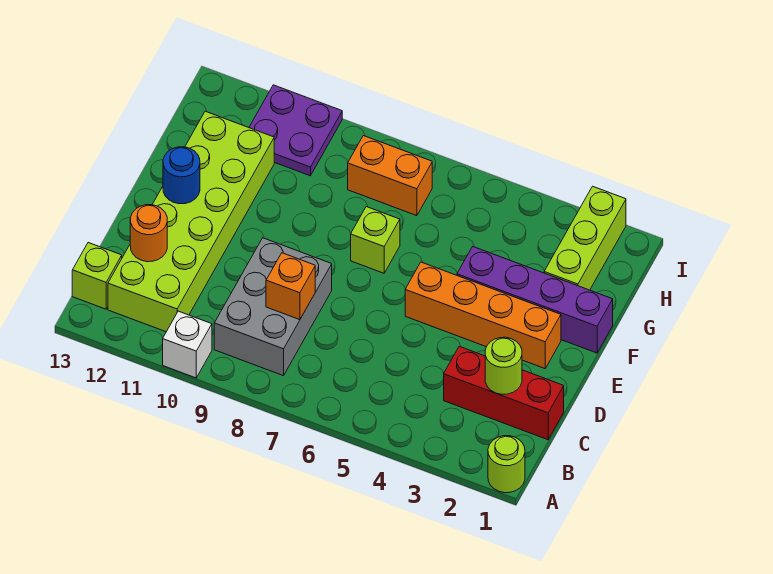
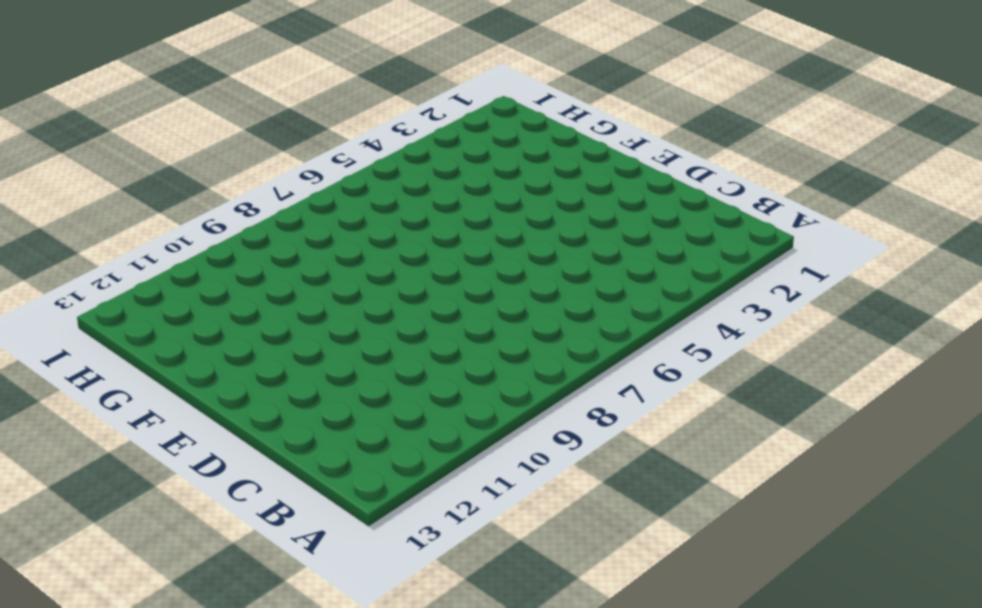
none -> lime 1x1 round brick [488,436,525,493]
none -> white 1x1 brick [163,311,212,378]
none -> grey 2x3 brick [214,238,332,376]

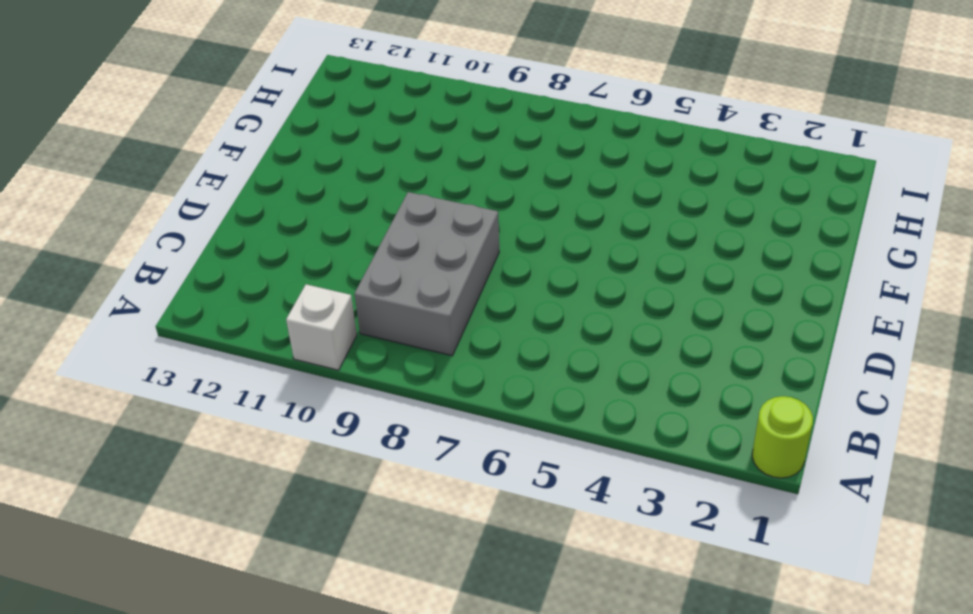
none -> lime 2x6 brick [108,111,274,332]
none -> lime 1x1 brick [72,243,122,309]
none -> red 1x3 brick [444,346,564,440]

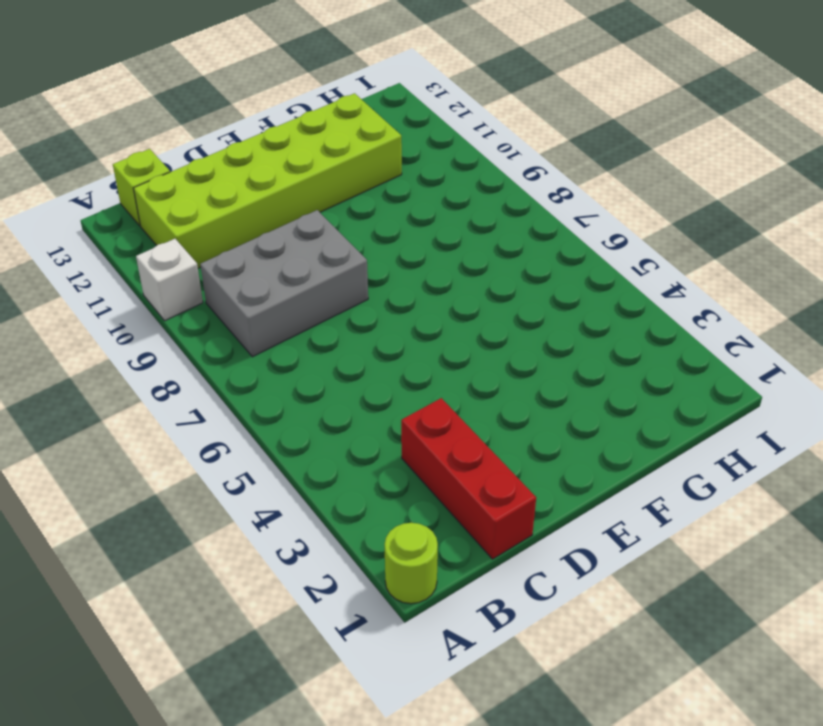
none -> orange 1x4 brick [405,262,561,369]
none -> purple 1x4 brick [457,247,613,353]
none -> lime 1x1 brick [351,207,400,273]

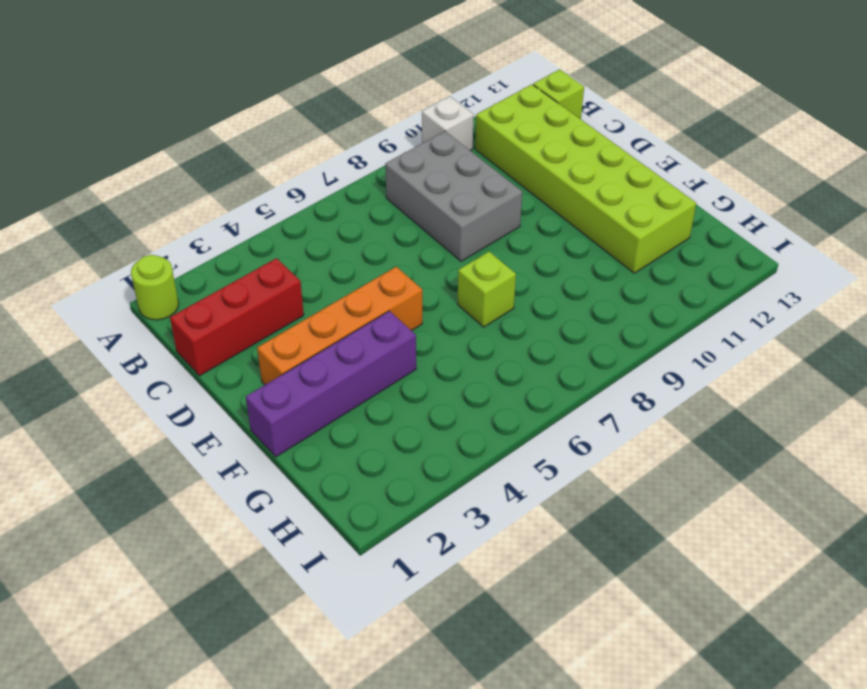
none -> lime 1x3 brick [544,186,626,290]
none -> orange 1x2 brick [348,136,432,216]
none -> purple 2x2 plate [249,85,342,176]

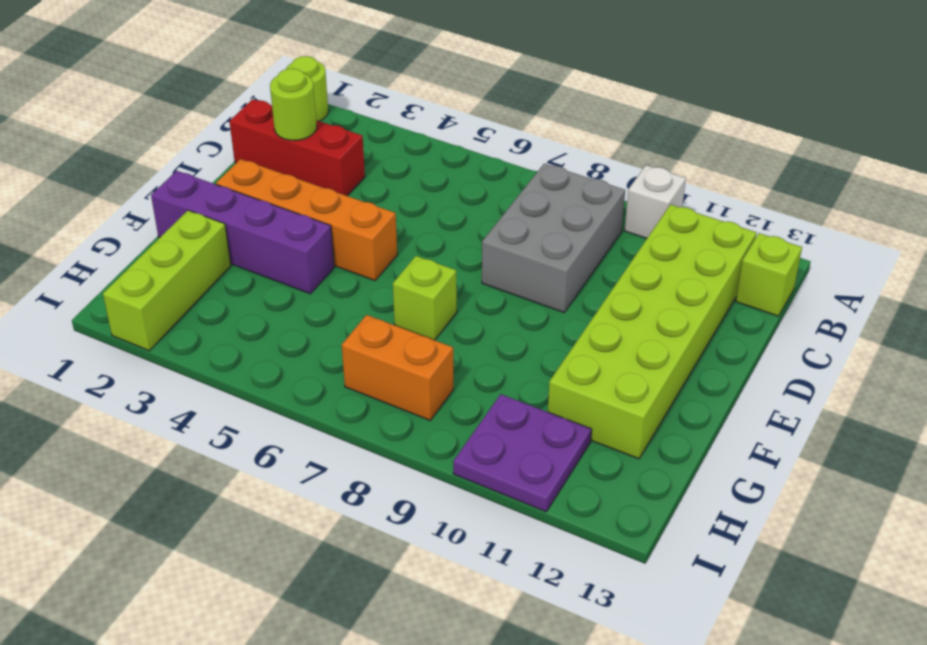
none -> orange 1x1 brick [266,253,315,320]
none -> orange 1x1 round brick [130,205,167,262]
none -> blue 1x1 round brick [163,147,200,204]

